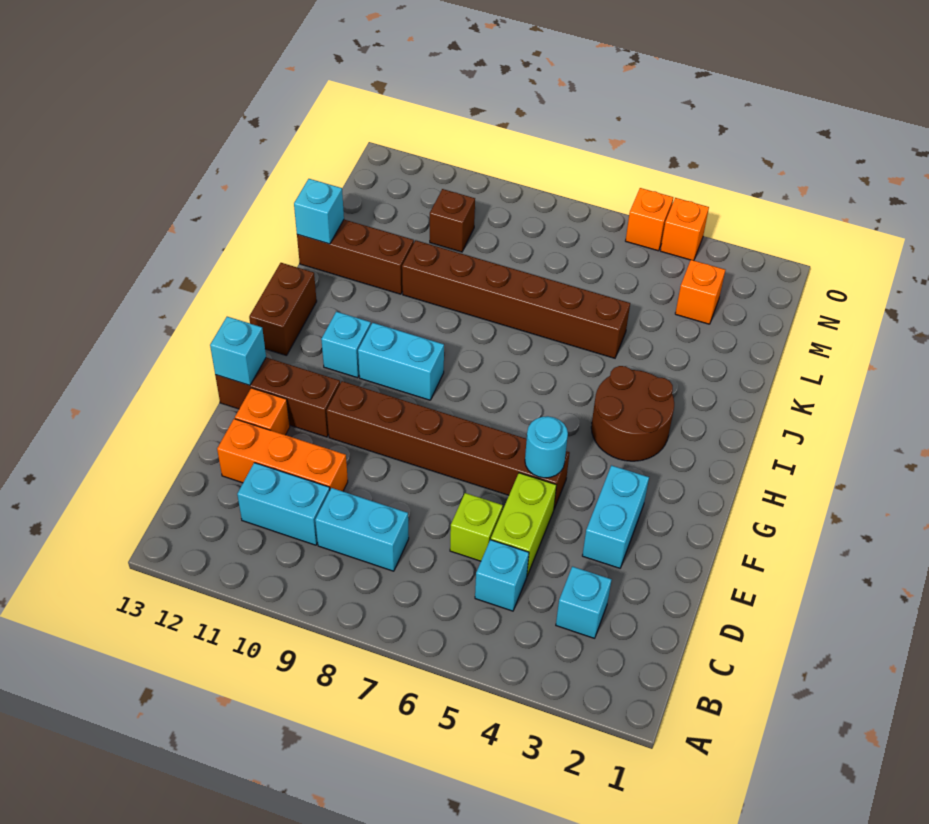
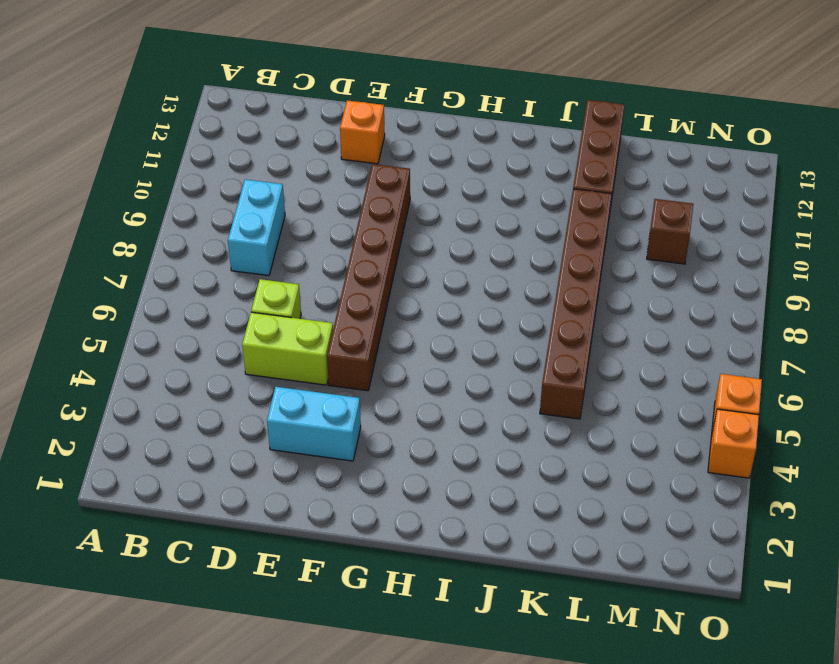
none -> cyan 1x1 brick [556,566,612,638]
none -> cyan 1x1 brick [475,540,529,611]
none -> cyan 1x2 brick [237,463,330,545]

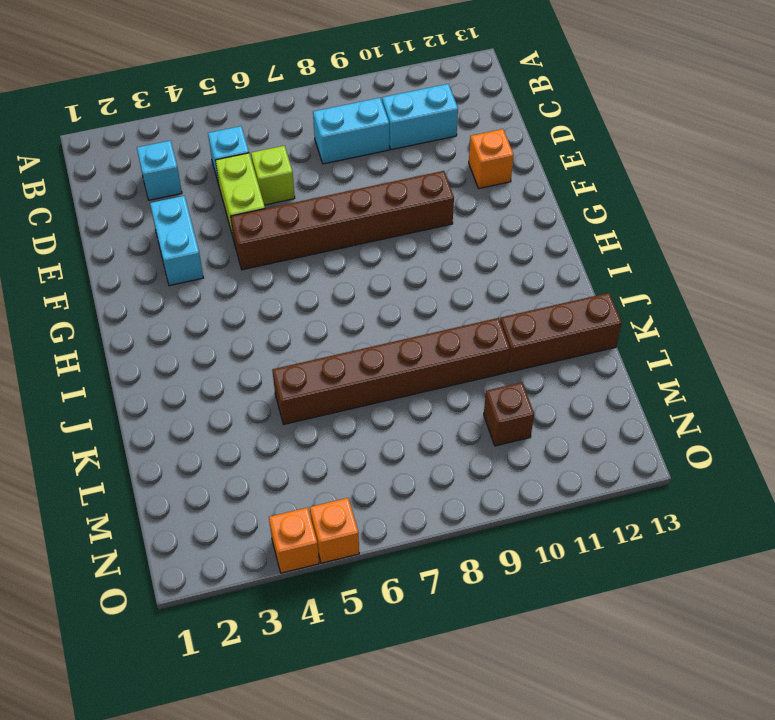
none -> orange 1x3 brick [217,419,348,491]
none -> brown 1x3 brick [215,358,340,437]
none -> brown 2x2 round brick [591,366,674,461]

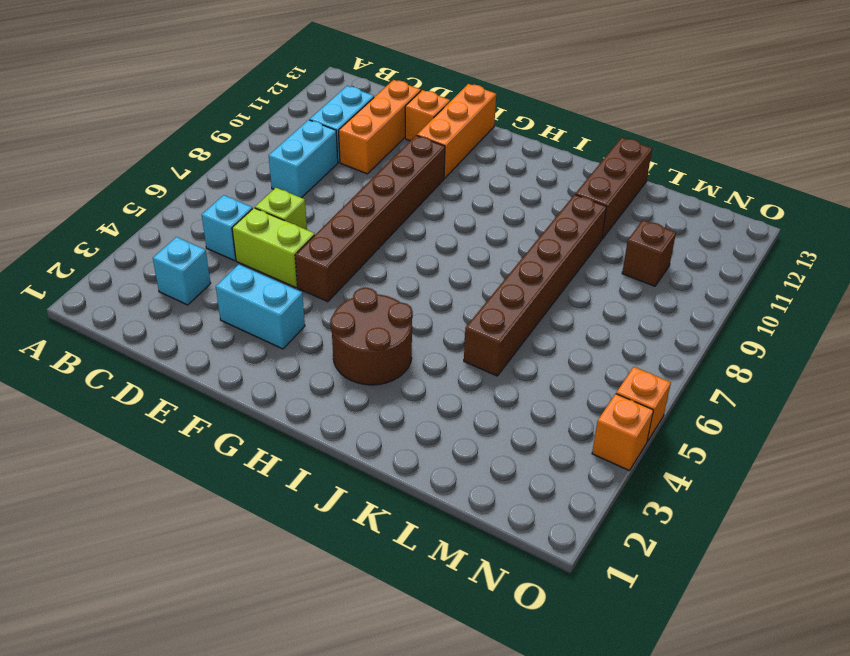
orange 1x3 brick [417,84,496,178] -> brown 1x3 brick [215,358,340,437]
none -> cyan 1x2 brick [358,323,444,400]
none -> cyan 1x1 brick [321,312,371,378]
none -> brown 1x2 brick [249,263,317,356]

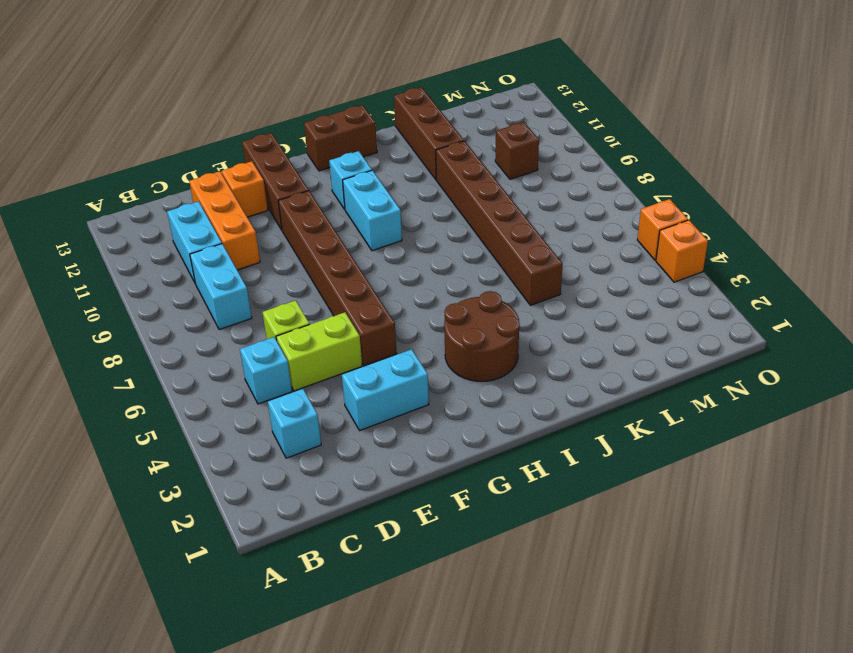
none -> orange 1x1 brick [675,260,725,324]
none -> cyan 1x1 round brick [525,416,568,478]
none -> cyan 1x1 brick [210,317,266,385]

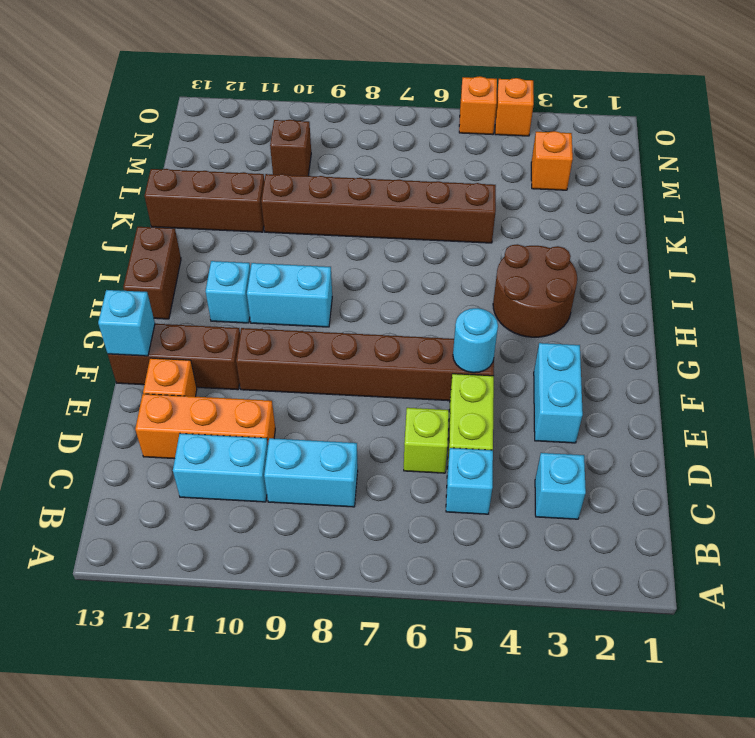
none -> cyan 1x1 brick [294,179,344,244]

